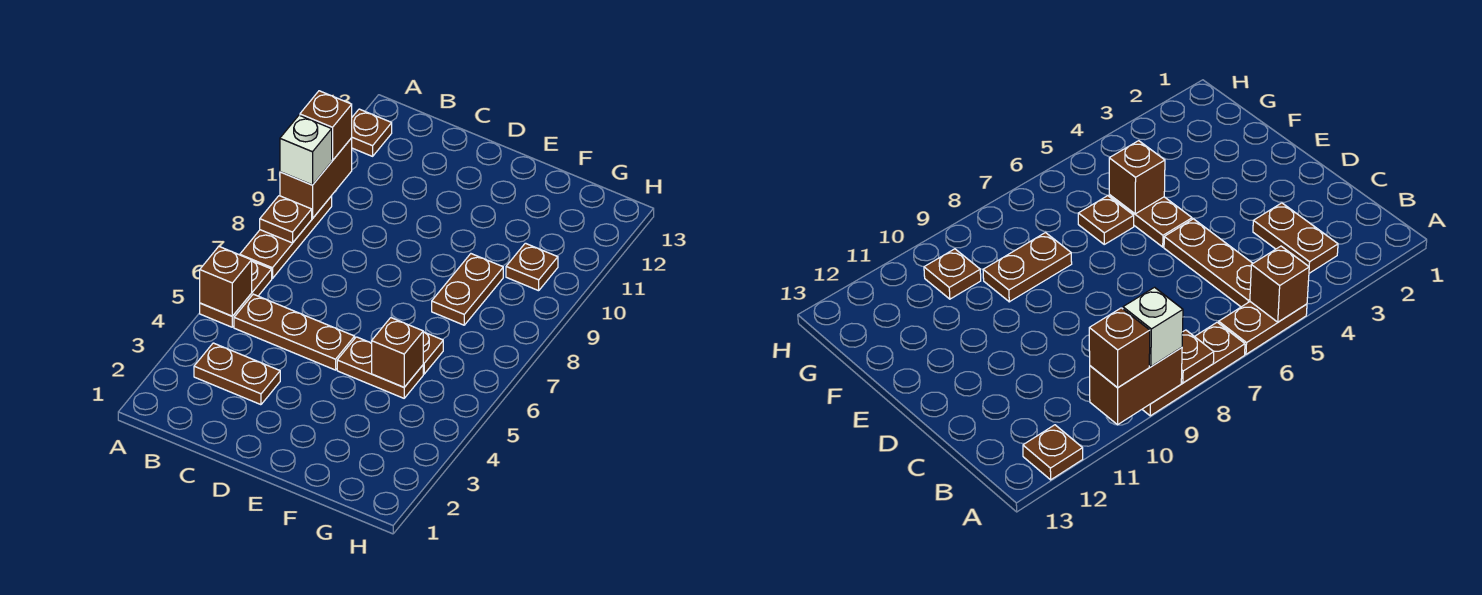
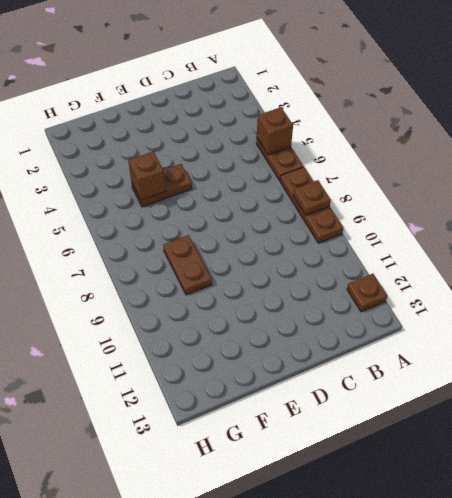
none -> brown 1x2 plate [194,343,280,405]
none -> brown 1x3 plate [234,294,355,370]
none -> brown 1x1 plate [423,332,443,374]

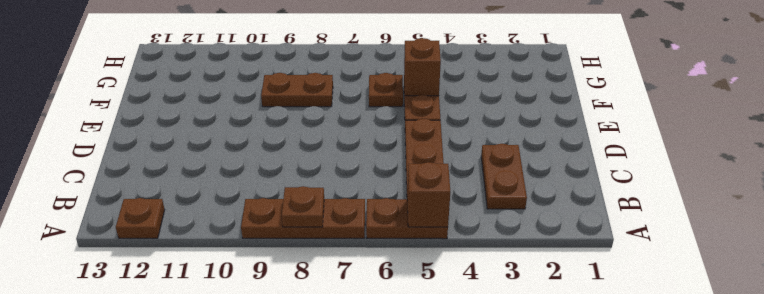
none -> brown 1x1 plate [506,243,558,291]
none -> brown 1x2 brick [280,138,352,219]
none -> white 1x1 brick [280,115,332,185]

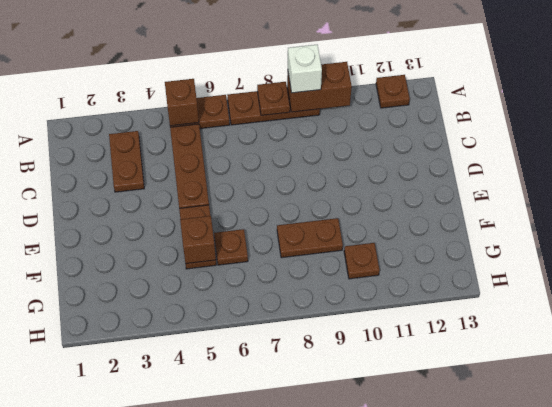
none -> brown 1x1 brick [300,91,352,161]

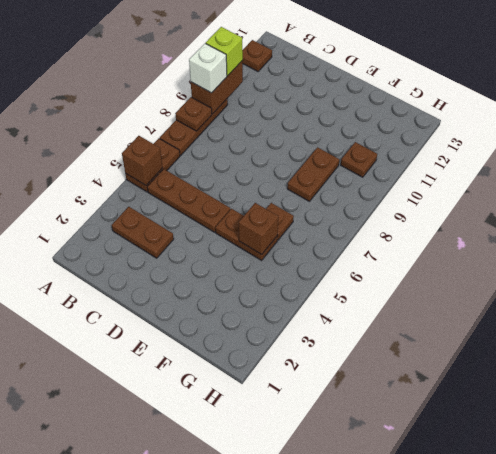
lime 1x1 brick [206,27,243,76] -> brown 1x1 brick [300,91,352,161]

